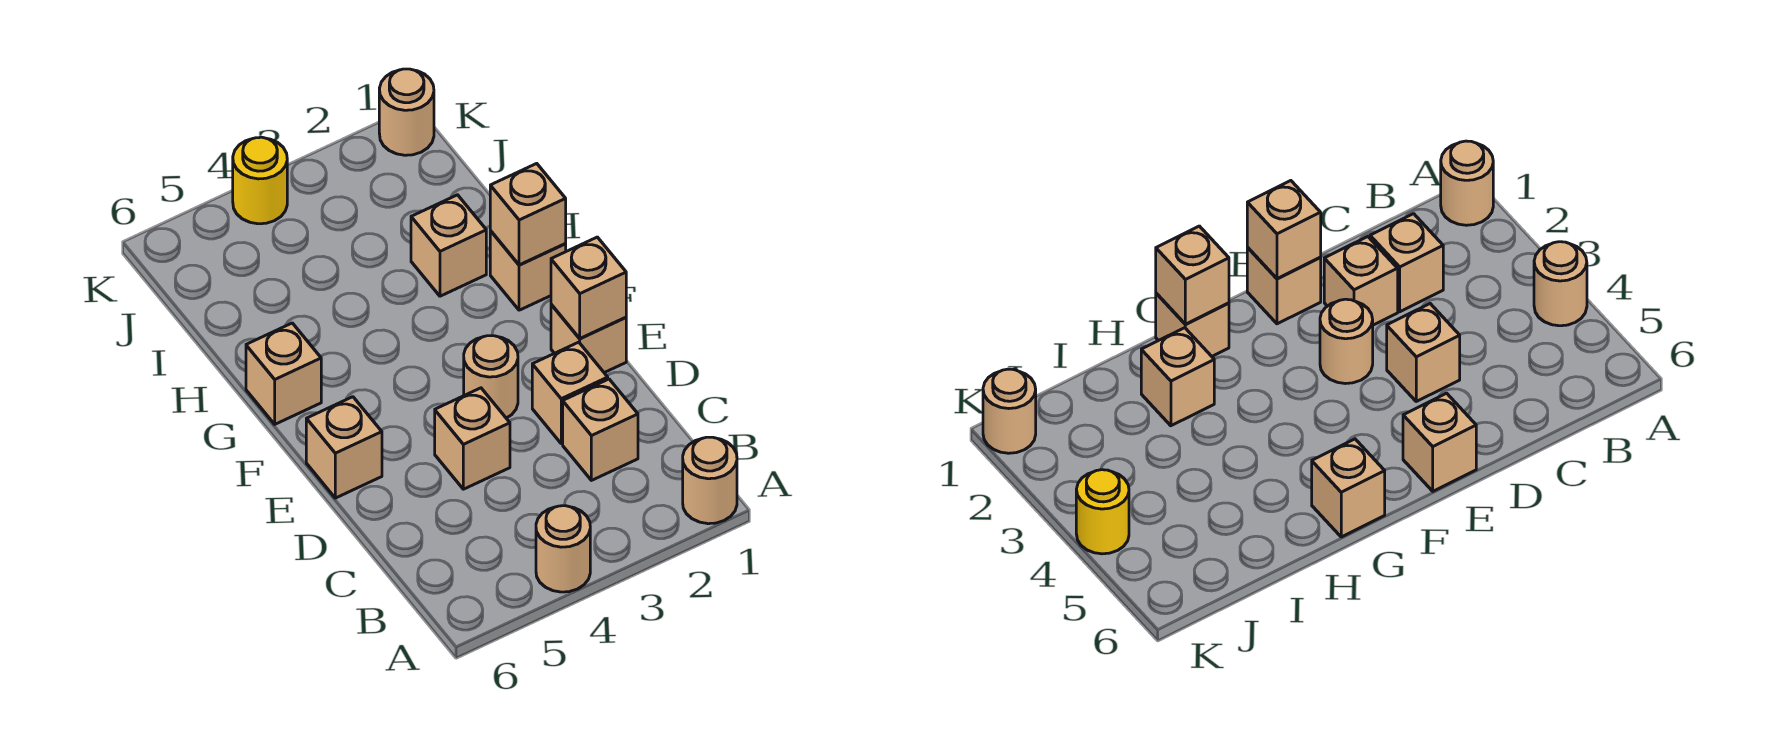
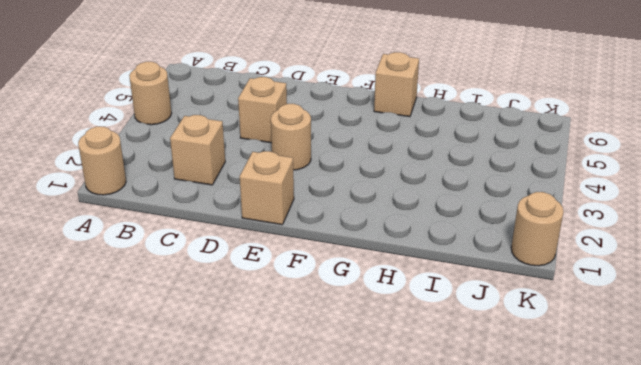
none -> tan 1x1 brick [532,342,608,443]
none -> tan 1x1 brick [306,397,382,498]
none -> tan 1x1 brick [490,231,566,310]

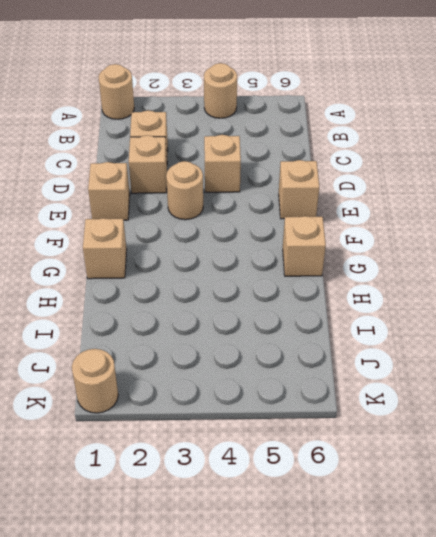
none -> tan 1x1 brick [411,195,486,296]
none -> yellow 1x1 round brick [233,137,287,224]
none -> tan 1x1 brick [551,237,626,338]

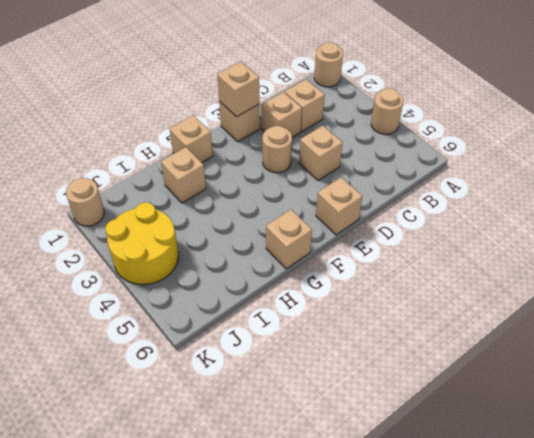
yellow 2x2 round brick [105,202,178,285] -> yellow 1x1 round brick [233,137,287,224]
none -> tan 1x1 brick [490,164,566,265]

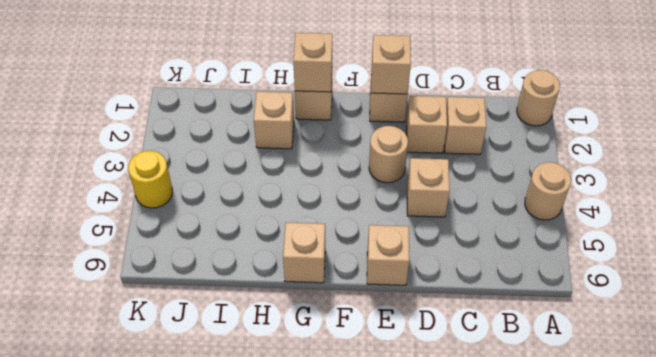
none -> tan 1x1 round brick [379,69,434,155]

